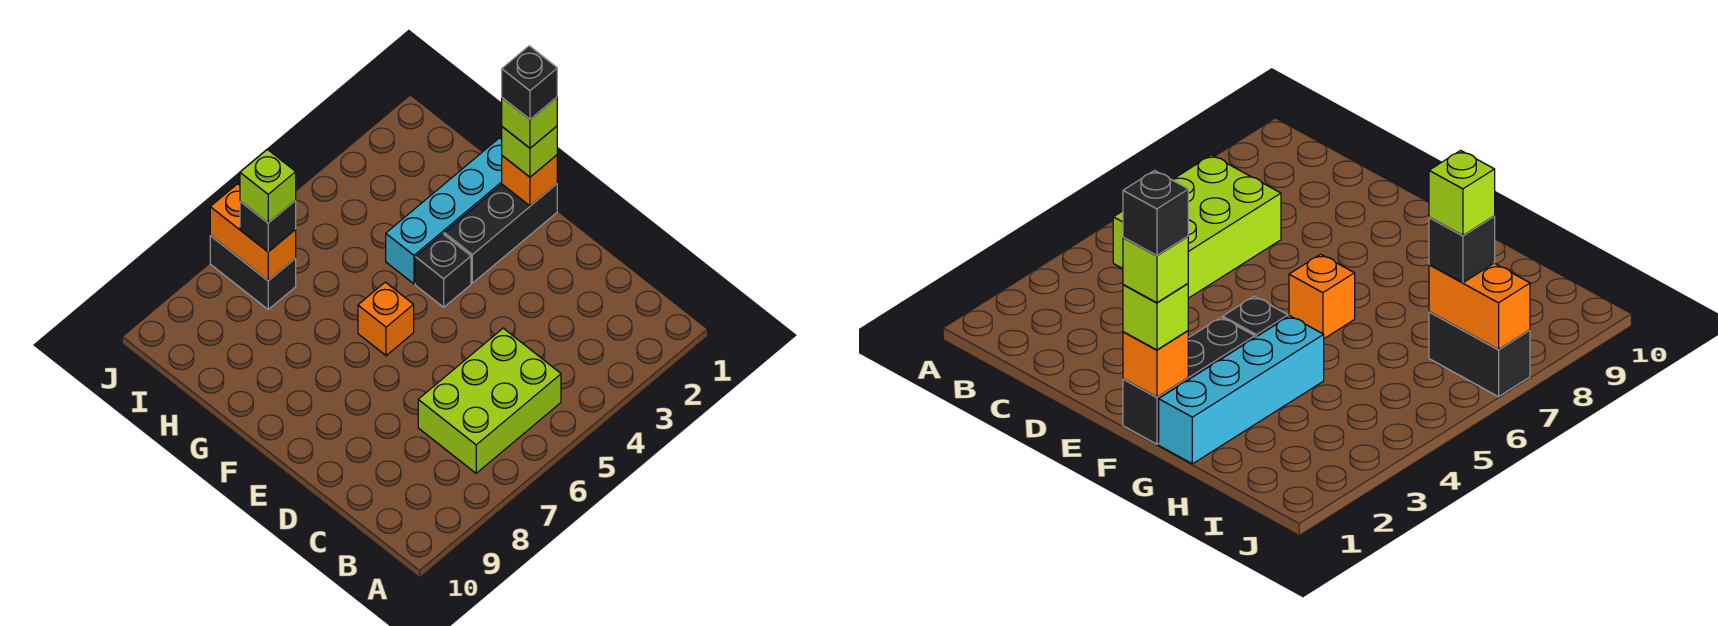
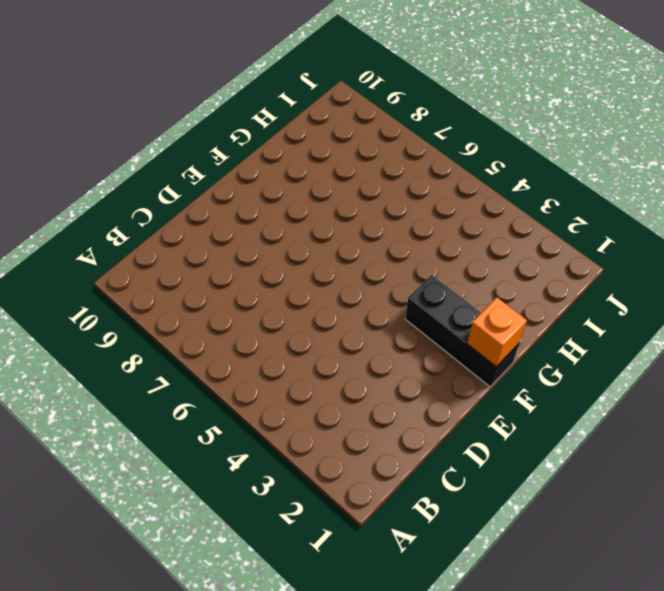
none -> lime 2x3 brick [418,328,561,473]
none -> black 1x1 brick [415,234,471,307]
none -> orange 1x1 brick [358,282,414,356]

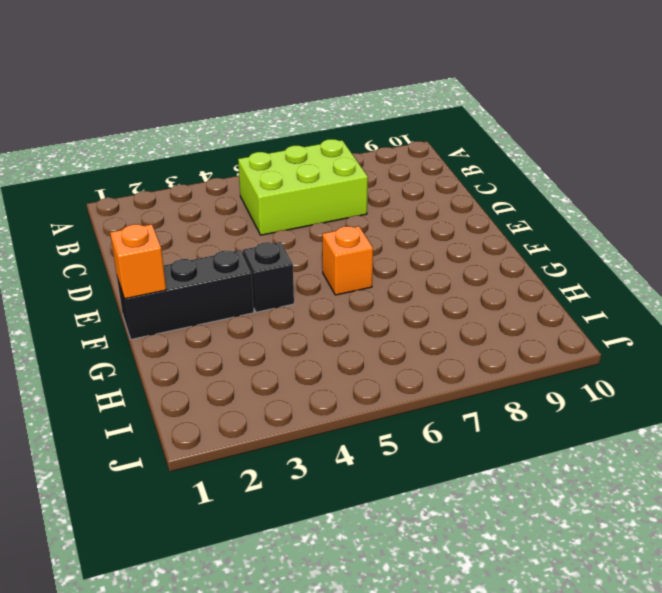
none -> cyan 1x4 brick [386,138,502,284]
none -> black 1x2 brick [210,236,296,309]
none -> orange 1x2 brick [210,184,296,281]

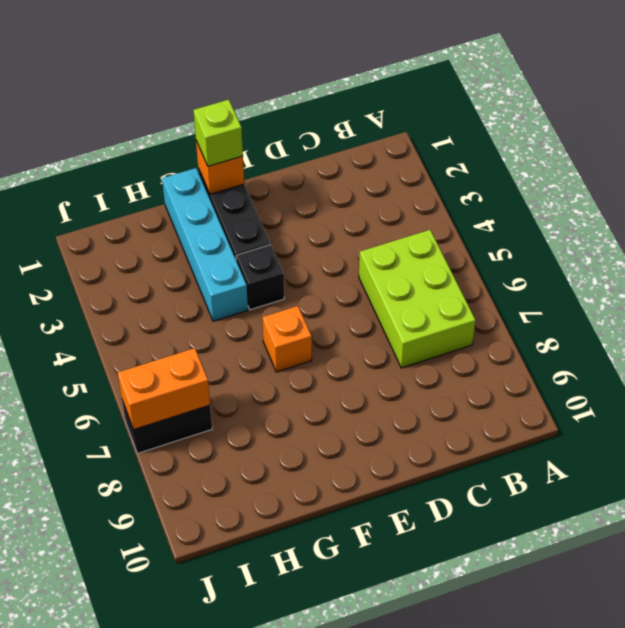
none -> black 1x1 brick [240,201,296,252]
none -> lime 1x1 brick [502,97,557,148]
none -> lime 1x1 brick [240,149,296,223]

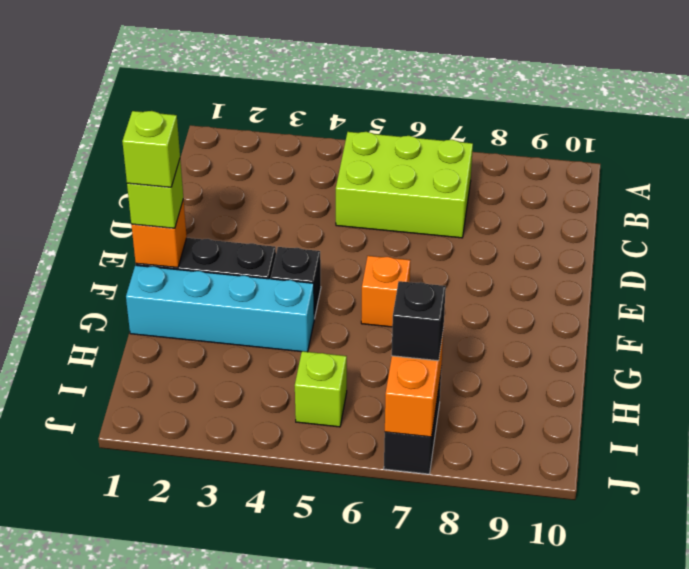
lime 1x1 brick [295,351,347,427] -> lime 1x1 brick moved to [240,149,296,223]
none -> black 1x1 brick [502,46,557,119]

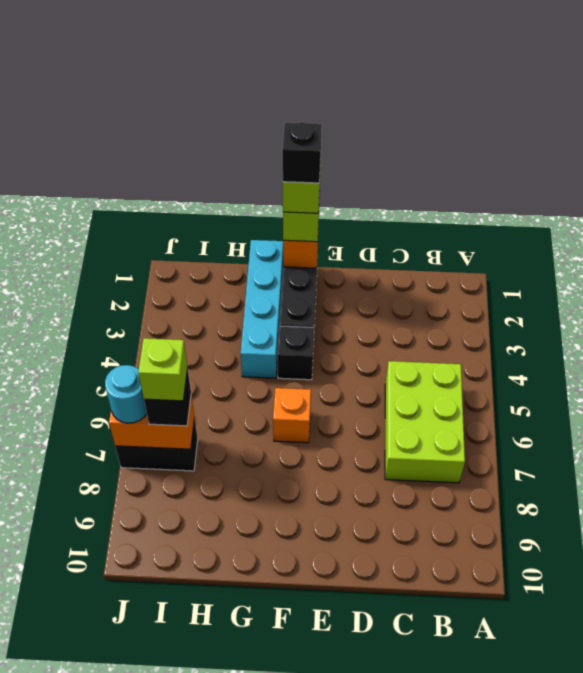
cyan 1x1 round brick [105,365,147,423] -> none

